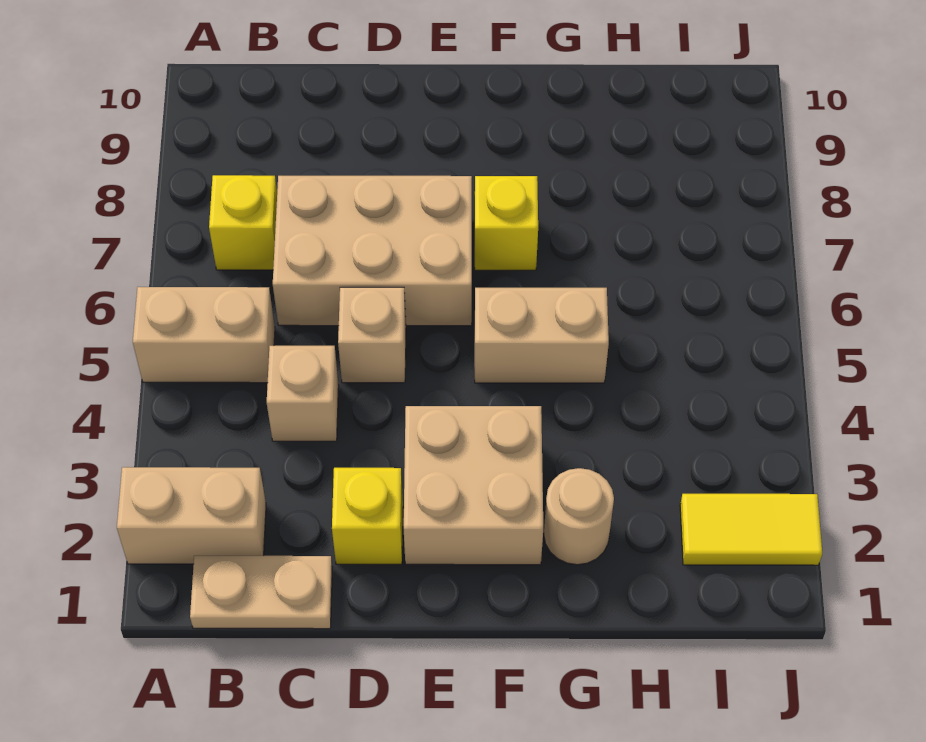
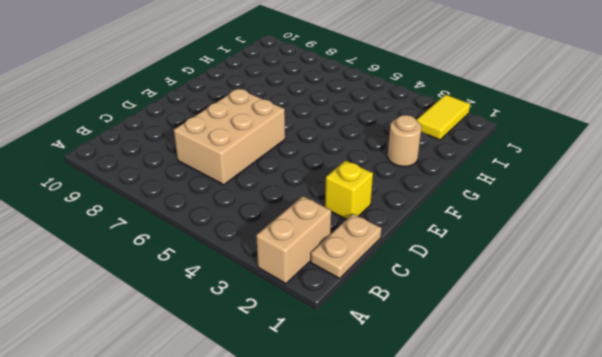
none -> tan 1x2 brick [133,287,275,383]
none -> yellow 1x1 brick [209,175,277,270]
none -> tan 1x1 brick [267,346,339,441]

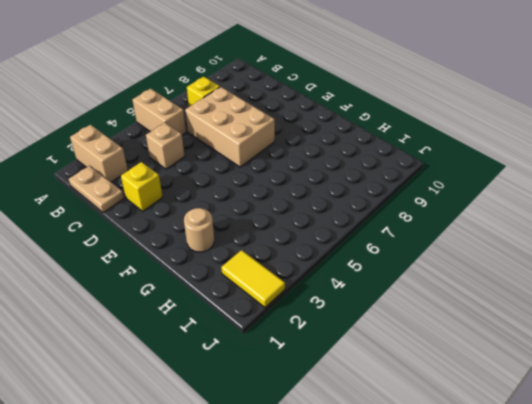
none -> tan 1x1 brick [338,287,406,383]
none -> tan 2x2 brick [404,406,543,565]
none -> tan 1x2 brick [475,288,609,383]

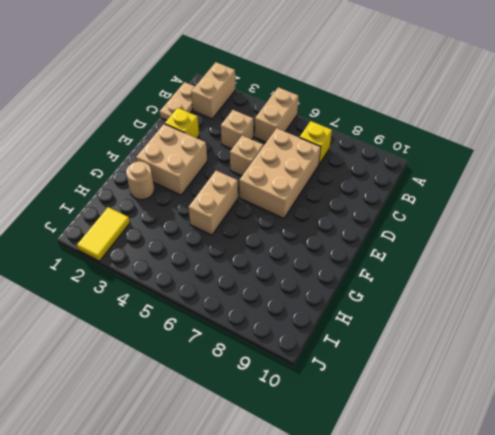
none -> yellow 1x1 brick [475,176,538,270]

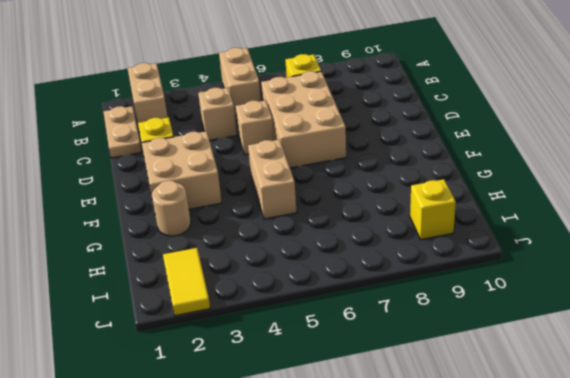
yellow 1x1 brick [410,179,456,240] -> yellow 1x1 brick moved to [475,176,538,270]

